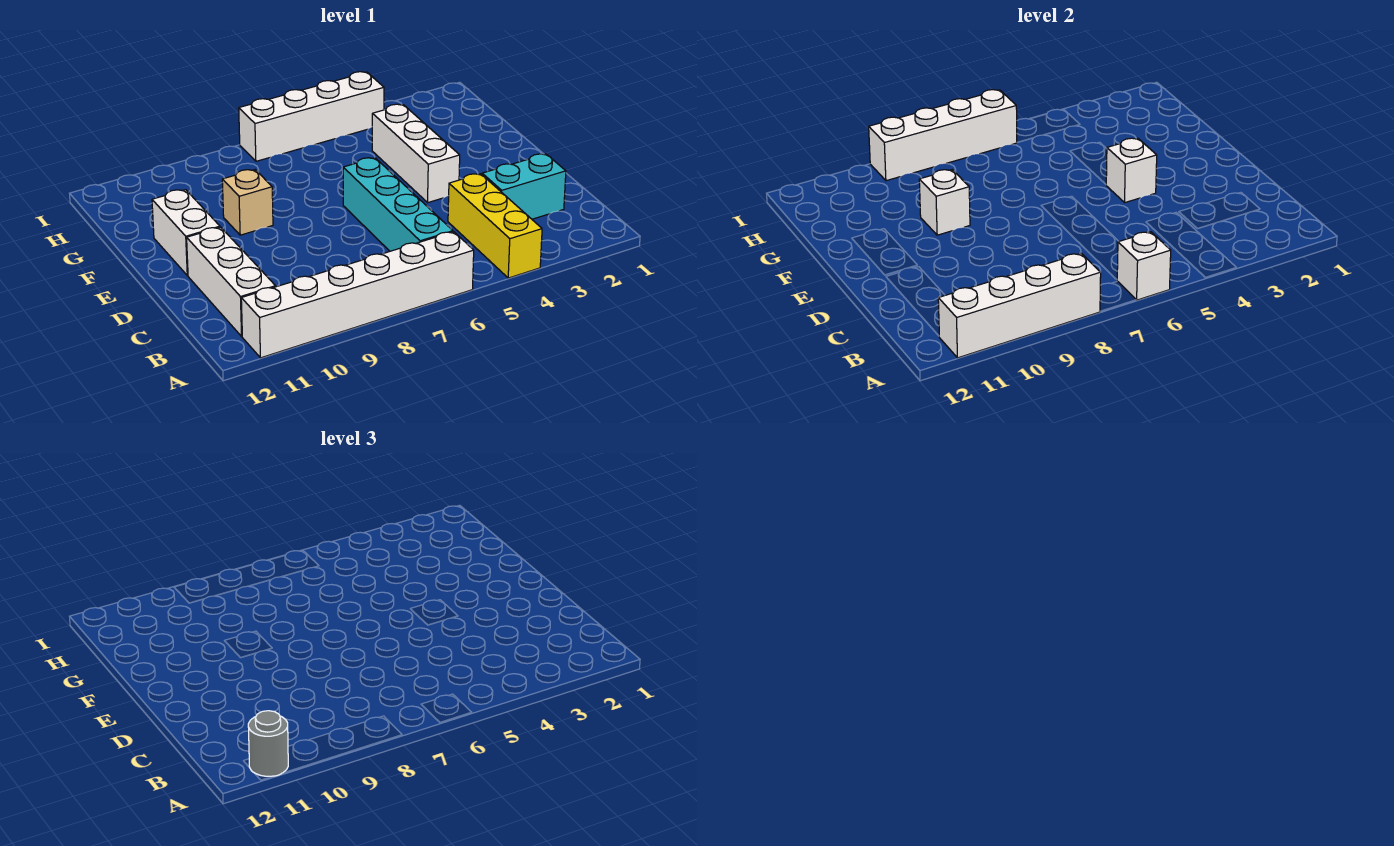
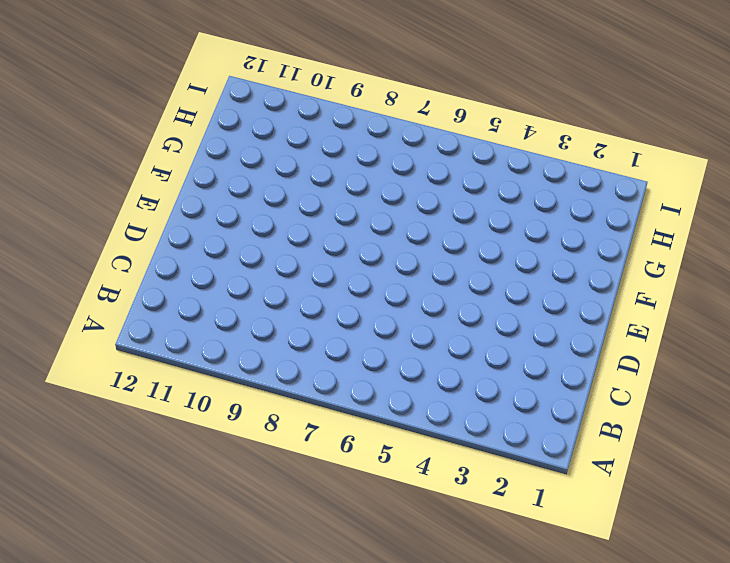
none -> yellow 1x3 brick [448,174,542,278]
none -> white 1x6 brick [241,232,474,358]
none -> cyan 1x4 brick [343,158,453,251]

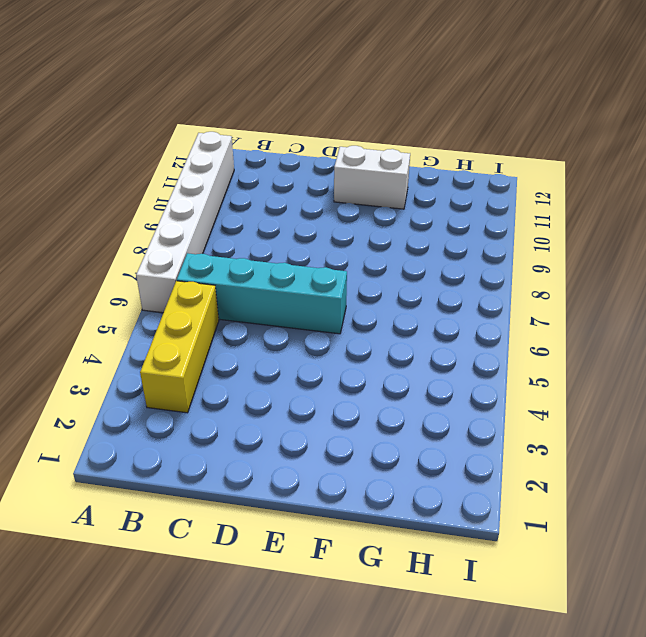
yellow 1x3 brick [140,281,219,413] -> yellow 1x3 brick turned to [448,174,542,278]
none -> white 1x3 brick [187,227,276,336]
none -> cyan 1x2 brick [482,154,566,219]
none -> white 1x3 brick [372,104,460,202]

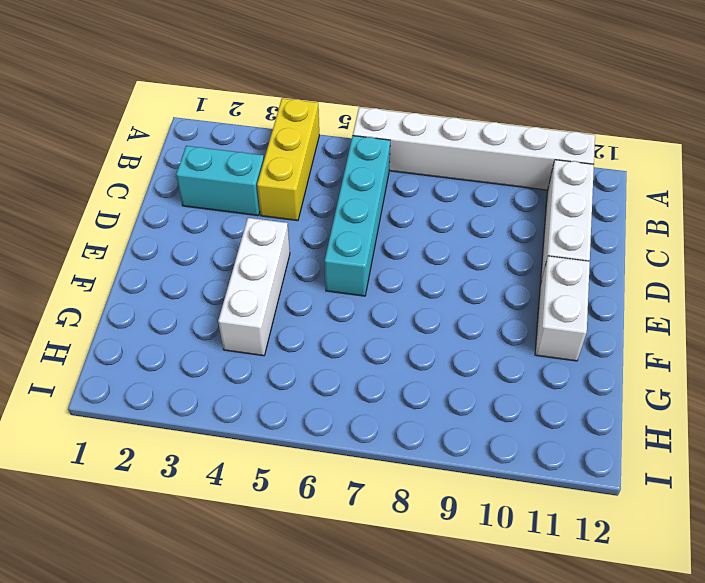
none -> tan 1x1 brick [222,170,273,235]
none -> white 1x4 brick [239,72,384,161]
none -> white 1x1 brick [1117,232,1171,300]

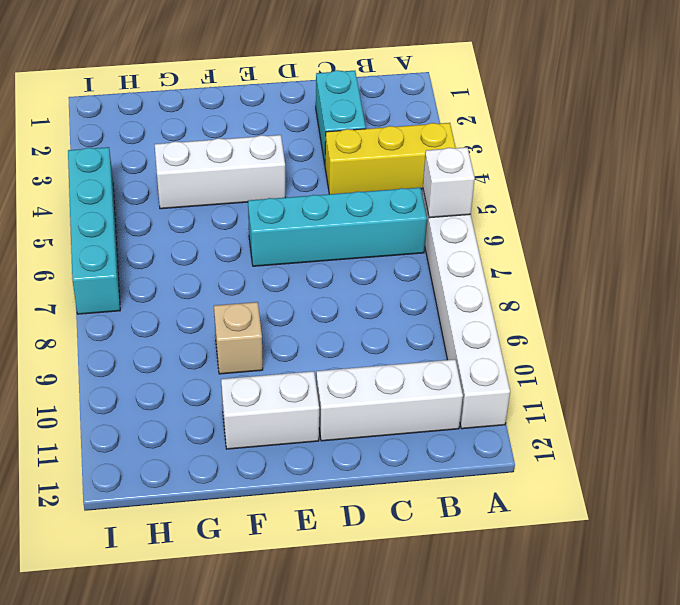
cyan 1x4 brick [68,147,120,314] -> white 1x4 brick [239,72,384,161]
none -> white 1x4 brick [938,253,1101,358]
none -> white 1x1 brick [1106,138,1157,202]
none -> white 1x1 brick [919,170,970,235]

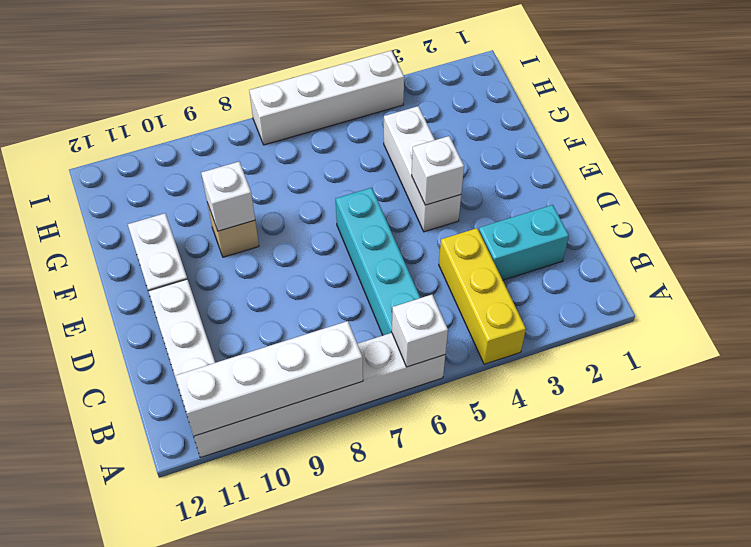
none -> white 1x4 brick [869,90,1017,181]
none -> grey 1x1 round brick [248,711,288,776]

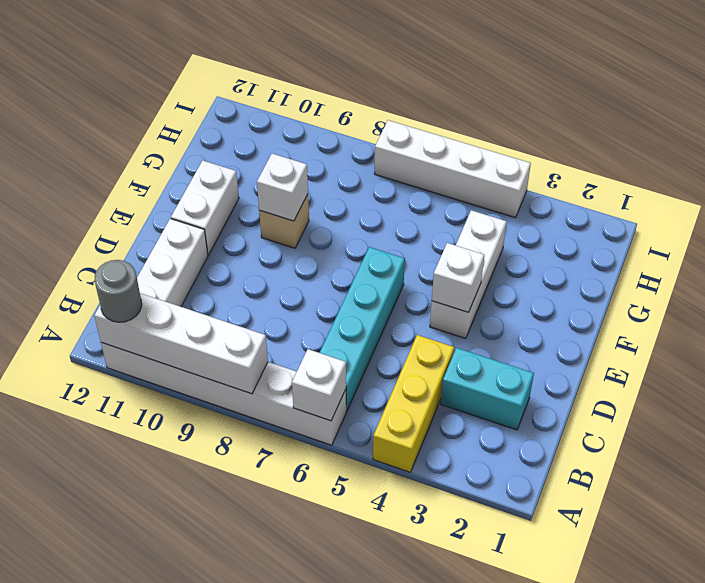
none -> white 1x4 brick [869,90,1017,181]

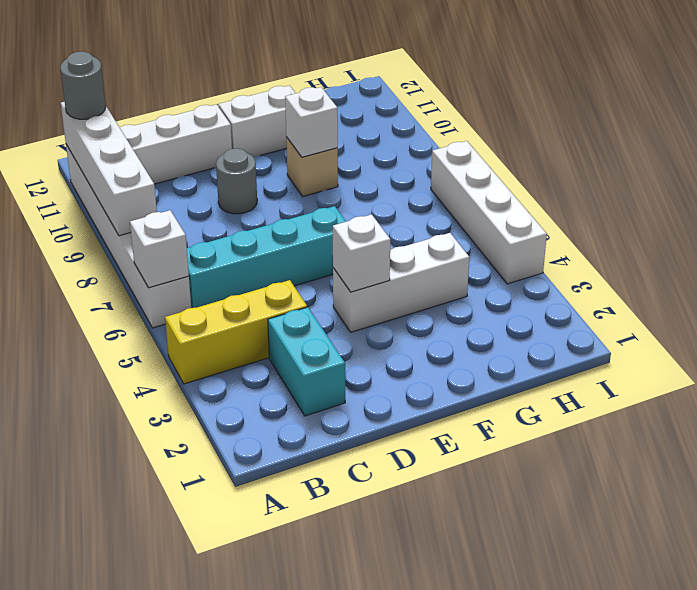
grey 1x1 round brick [216,148,257,214] -> none
none -> white 1x4 brick [869,90,1017,181]

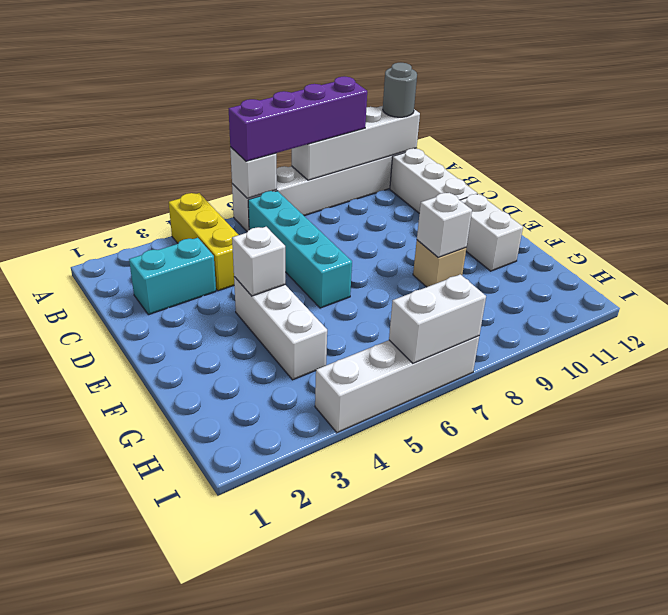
purple 1x4 brick [229,76,367,161] -> none
white 1x2 brick [389,274,486,363] -> white 1x4 brick [869,90,1017,181]

